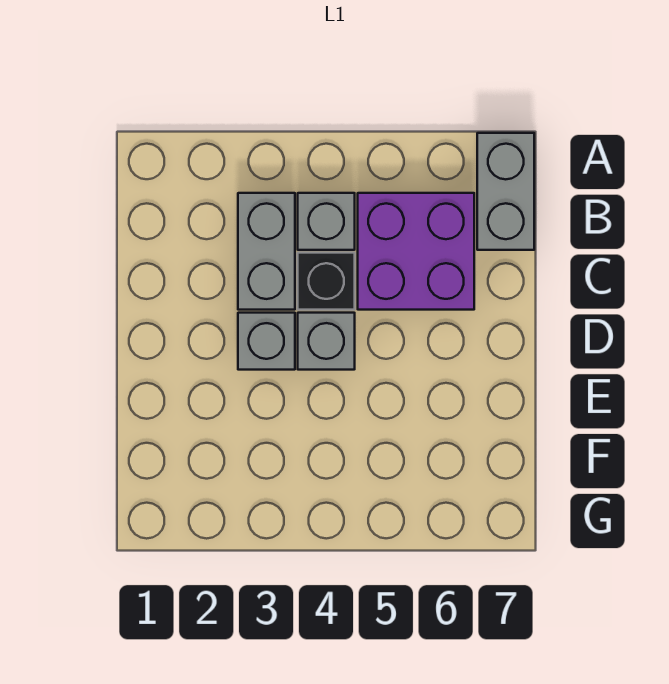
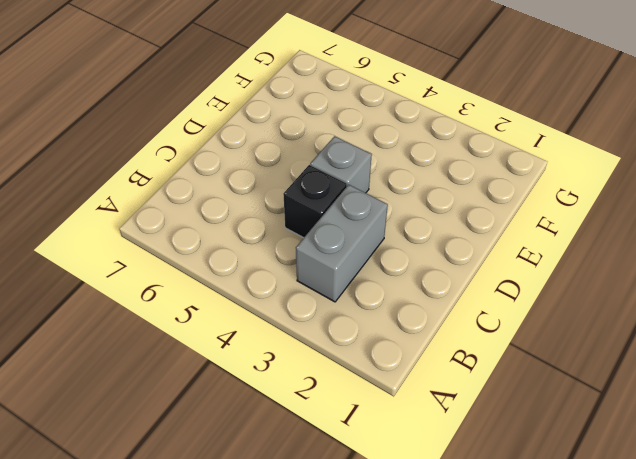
none -> grey 1x2 brick [477,133,534,250]
none -> grey 1x1 brick [298,193,355,250]

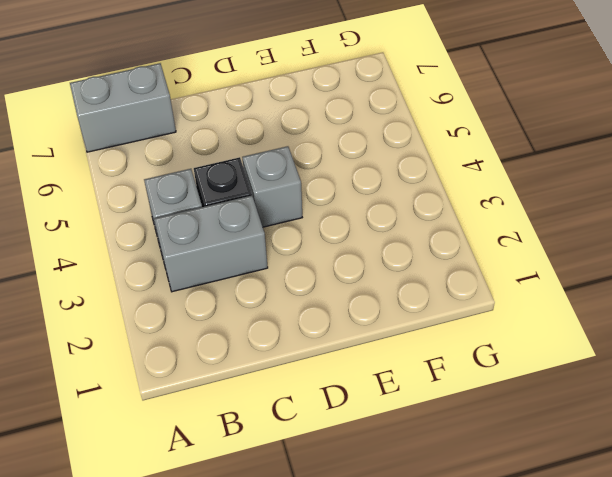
none -> purple 2x2 brick [358,193,474,310]
none -> grey 1x1 brick [238,313,295,370]

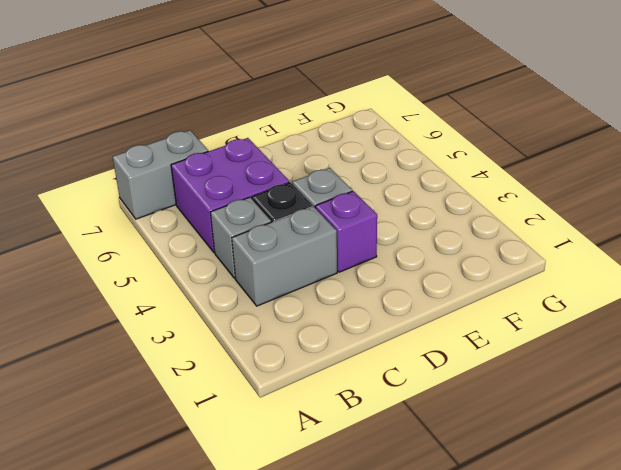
purple 1x1 brick [315,191,377,272] -> grey 1x1 brick [238,313,295,370]

